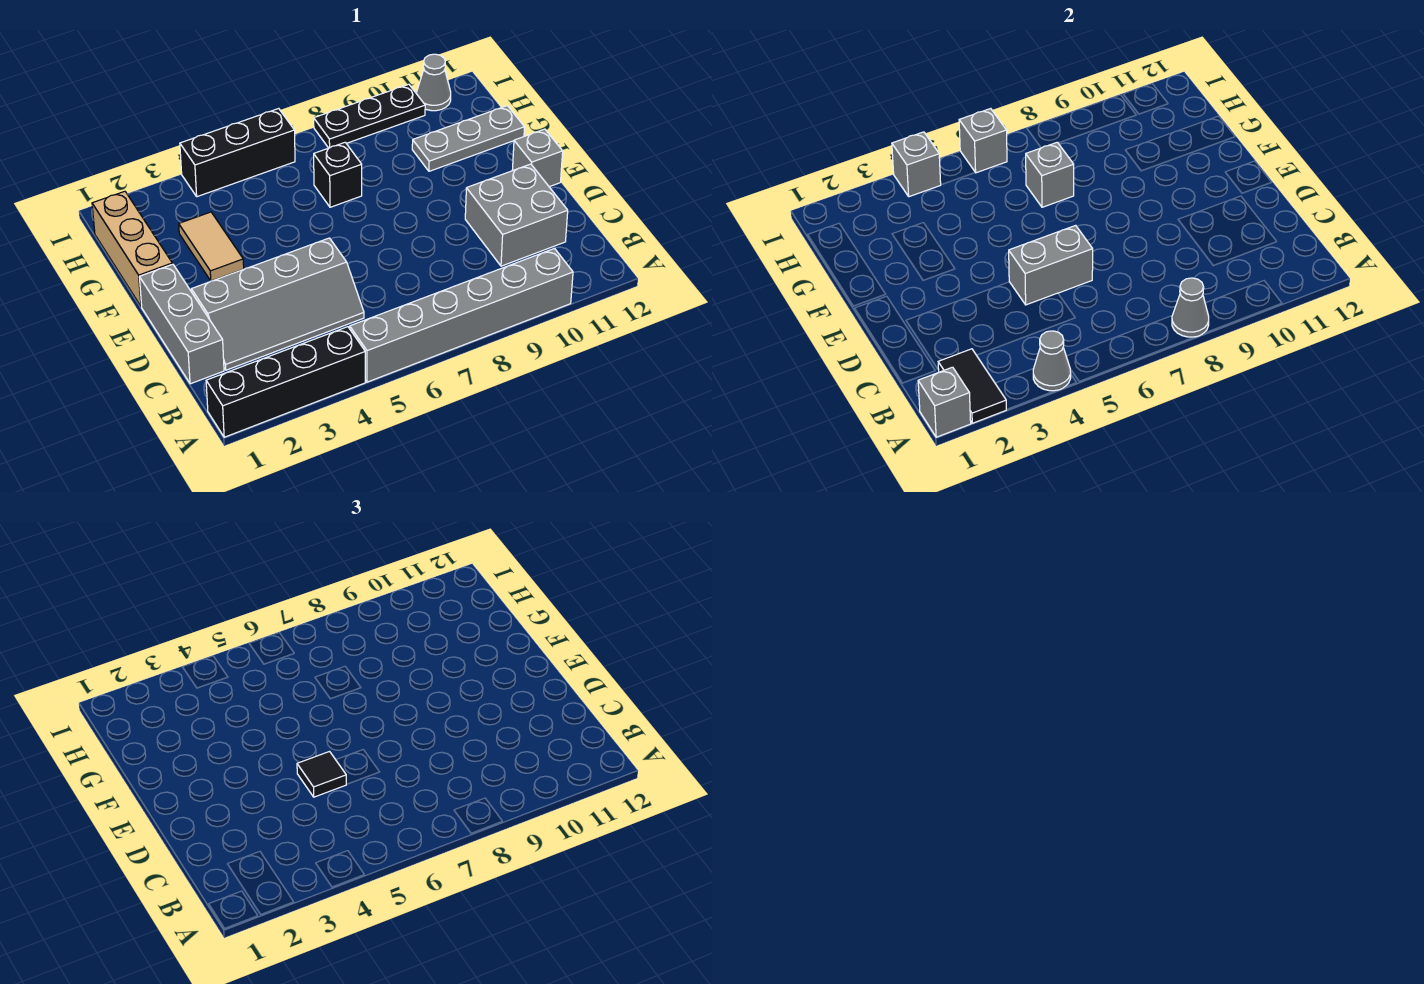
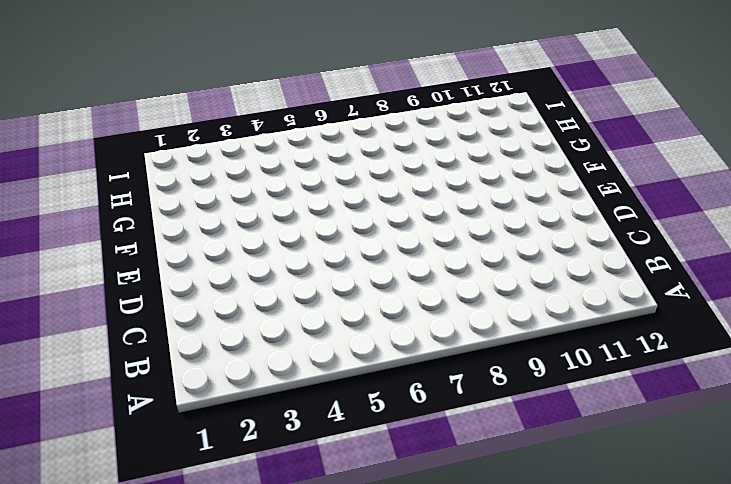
none -> black 1x4 brick [206,327,365,437]
none -> grey 1x6 brick [350,248,573,382]
none -> grey 1x3 brick [139,264,224,384]

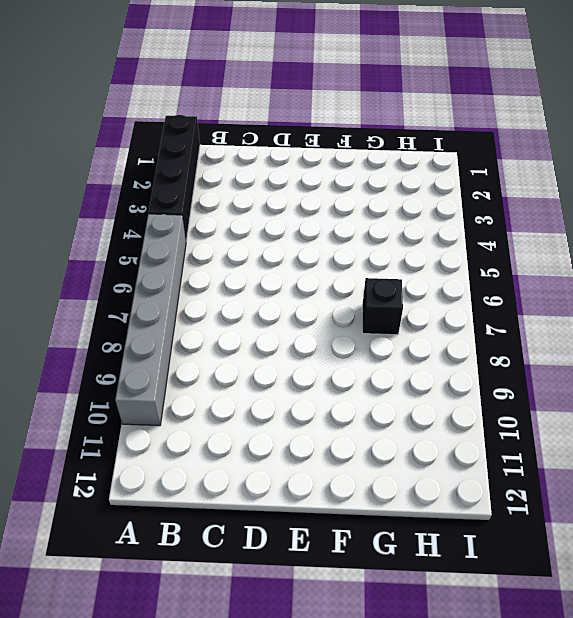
none -> grey 1x3 brick [139,264,224,384]
none -> grey 2x4 slope [191,238,364,370]
none -> grey 2x2 brick [465,164,568,266]

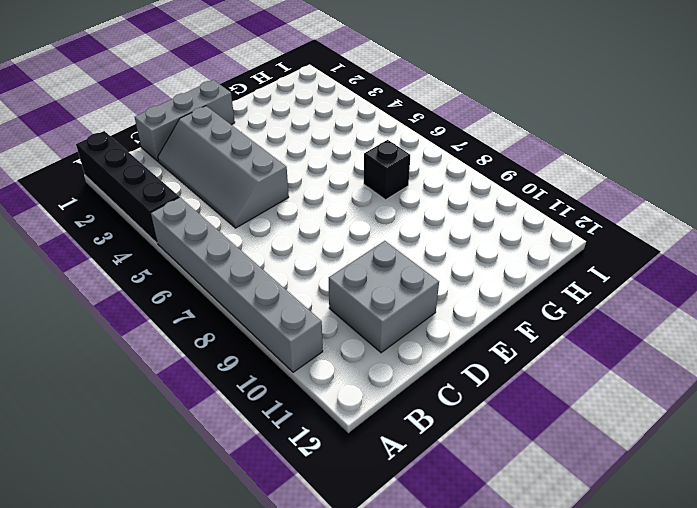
none -> grey 1x1 brick [512,129,563,187]
none -> tan 1x3 brick [92,191,172,307]
none -> tan 1x2 tile [179,212,244,281]

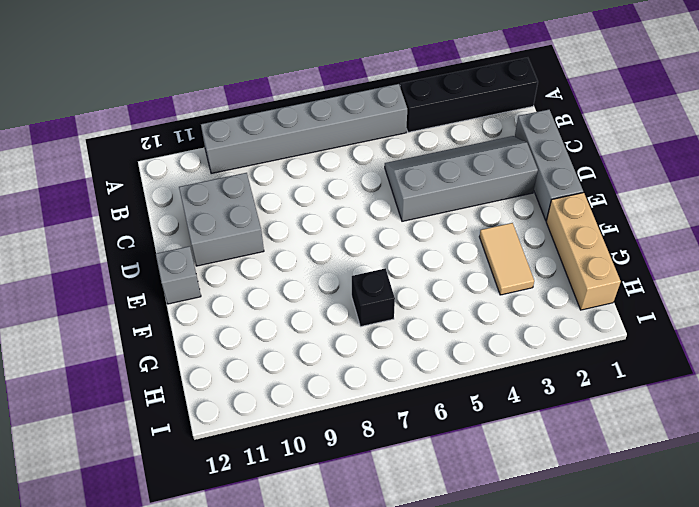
none -> grey 1x3 plate [412,106,524,171]
none -> black 1x3 brick [180,109,295,197]
none -> black 1x3 plate [314,84,425,148]

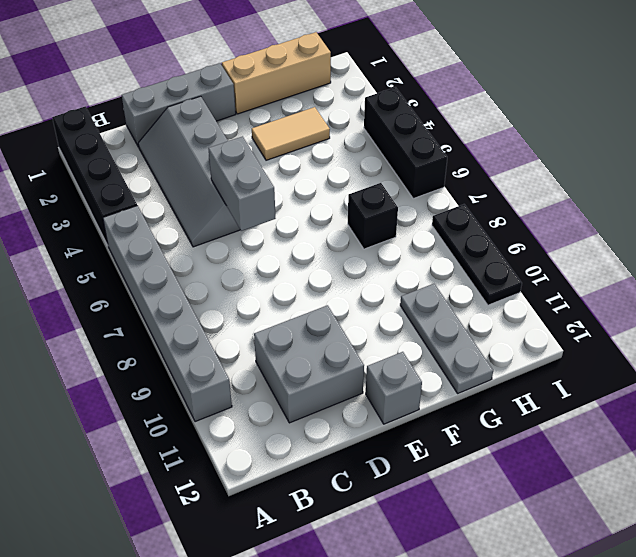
none -> grey 1x1 cone [417,54,451,111]
none -> grey 1x1 brick [918,367,971,437]
none -> black 1x2 tile [938,349,1007,423]

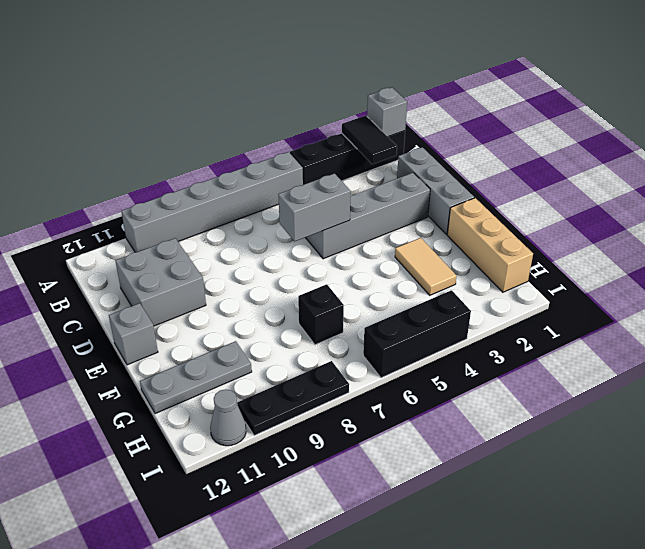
none -> grey 1x1 cone [1033,331,1071,391]
none -> grey 1x1 cone [1172,278,1209,337]
none -> grey 1x1 brick [1026,142,1074,207]

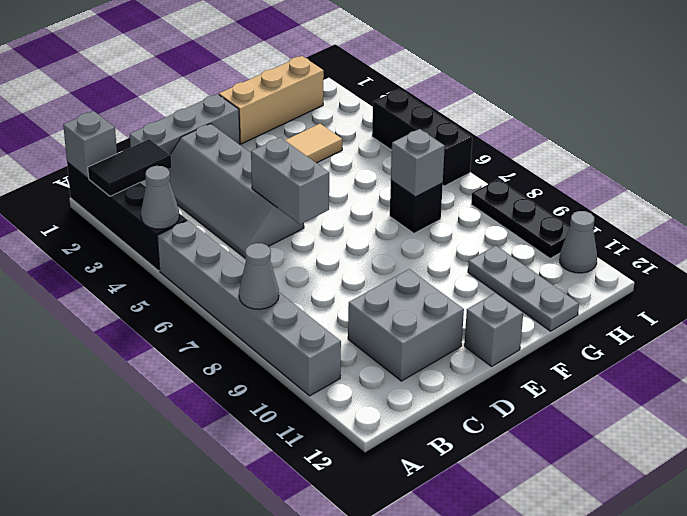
none -> grey 1x1 brick [892,132,941,197]
none -> grey 1x1 brick [959,109,1007,173]
none -> black 1x1 tile [297,752,346,797]

